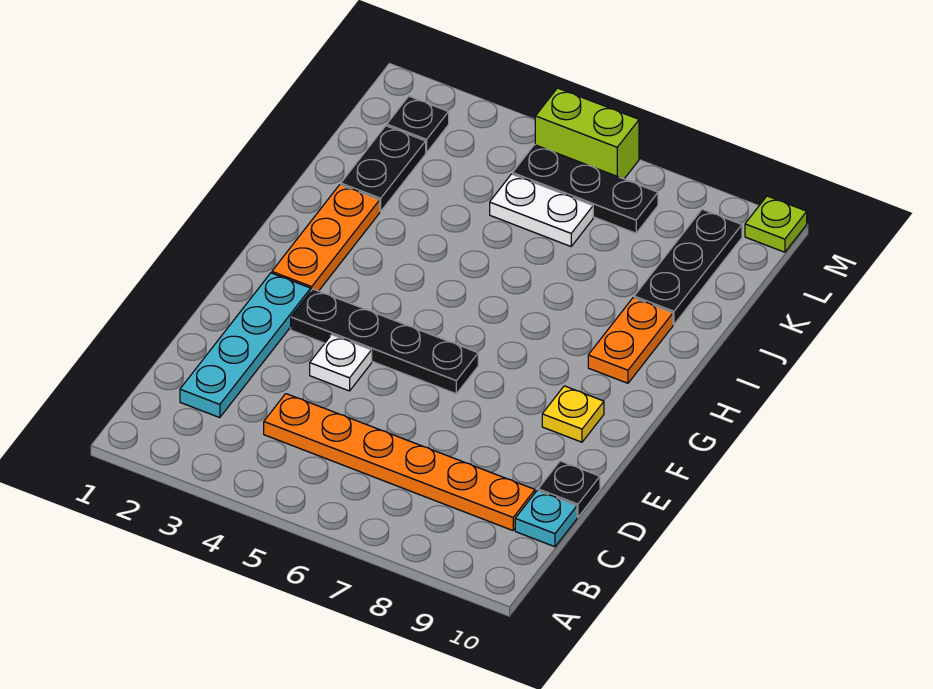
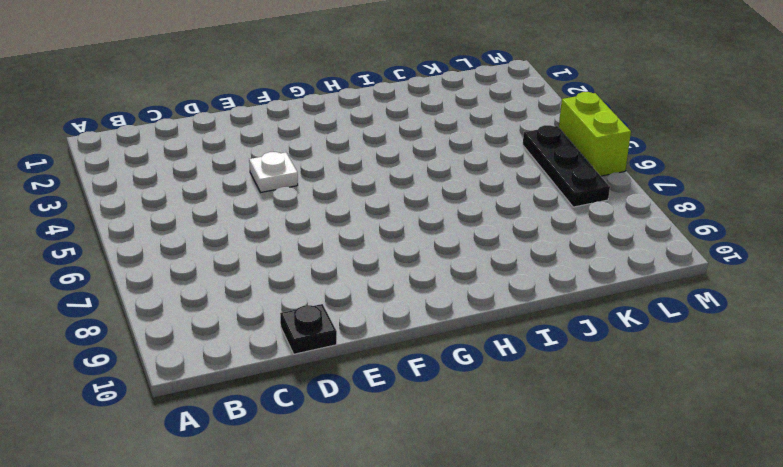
none -> cyan 1x4 plate [180,273,311,418]
none -> orange 1x6 plate [264,394,535,530]
none -> cyan 1x1 plate [515,490,577,547]

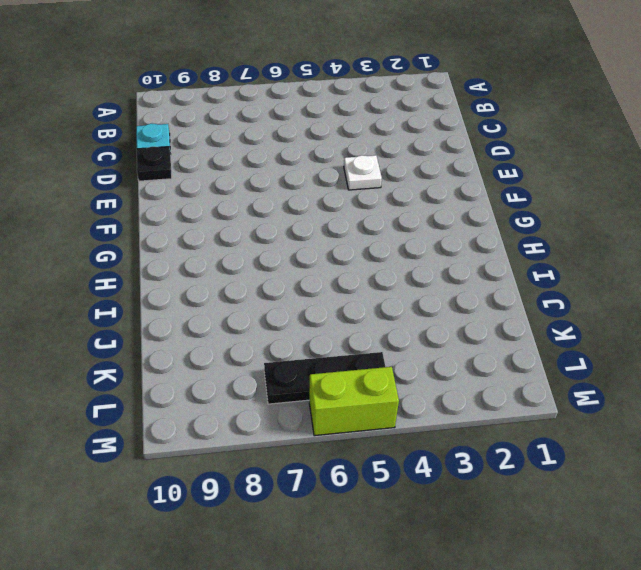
none -> cyan 1x4 plate [180,273,311,418]
none -> orange 1x6 plate [264,394,535,530]
none -> black 1x4 plate [291,289,478,394]

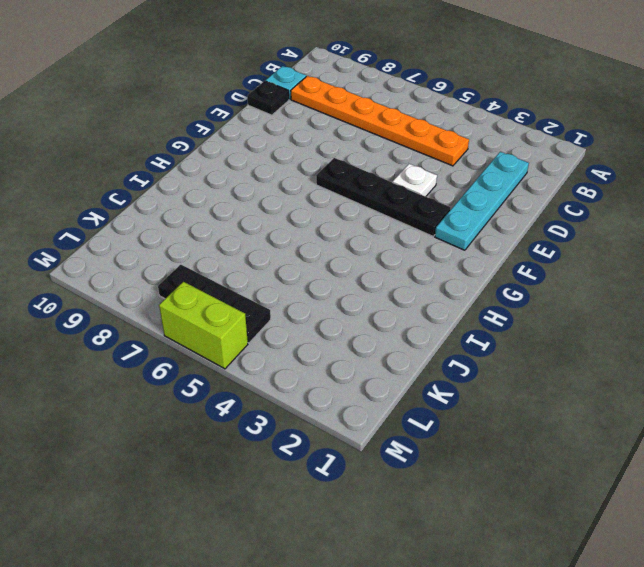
none -> yellow 1x1 plate [542,386,604,442]
none -> orange 1x3 plate [272,185,380,291]
none -> orange 1x2 plate [588,298,673,383]

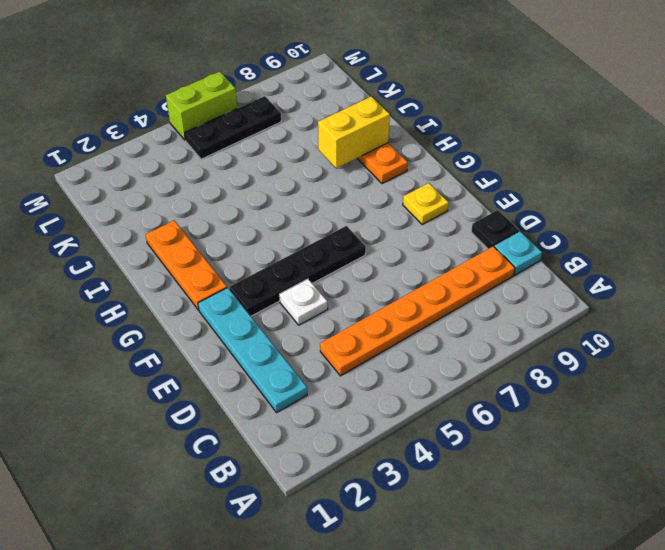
yellow 1x2 brick [318,96,390,168] -> none
none -> black 1x2 plate [341,126,426,211]
none -> black 1x3 plate [634,209,742,324]
none -> white 1x2 plate [490,174,593,246]

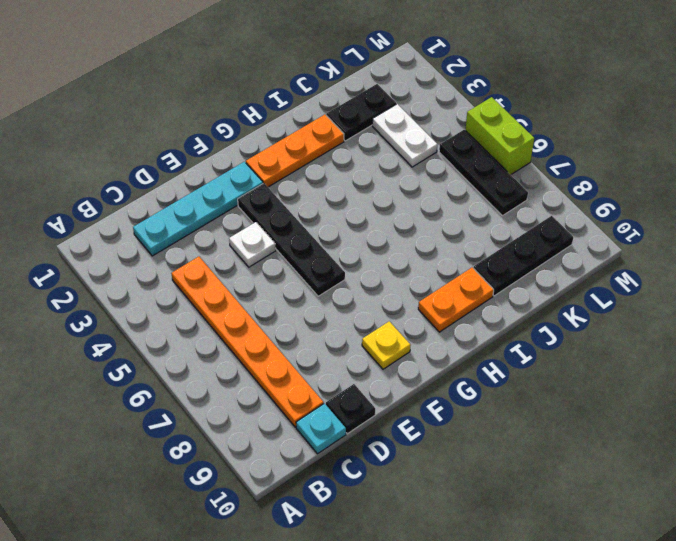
white 1x2 plate [372,104,437,167] -> white 1x2 plate moved to [490,174,593,246]
none -> black 1x1 plate [387,96,449,153]
none -> lime 1x1 plate [745,196,807,252]

